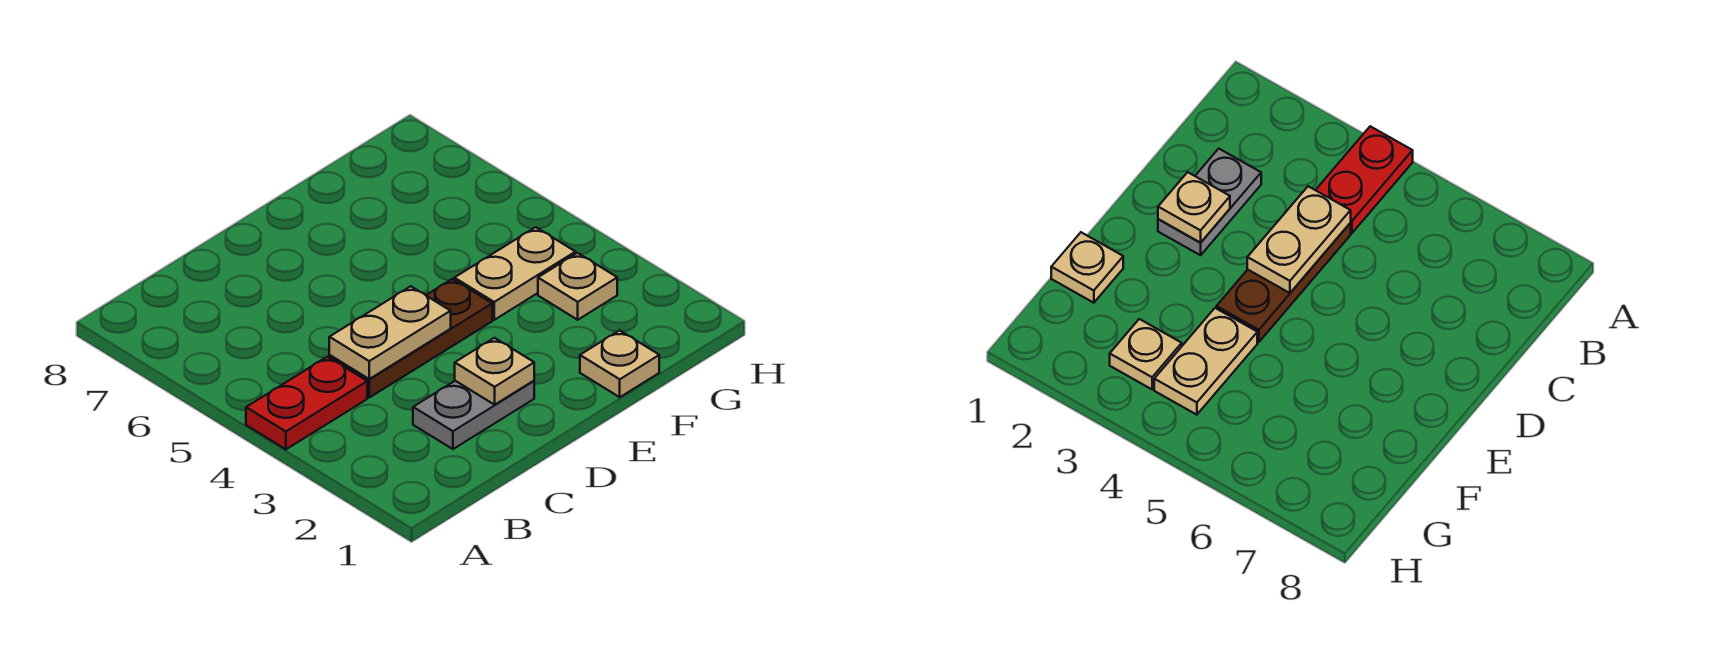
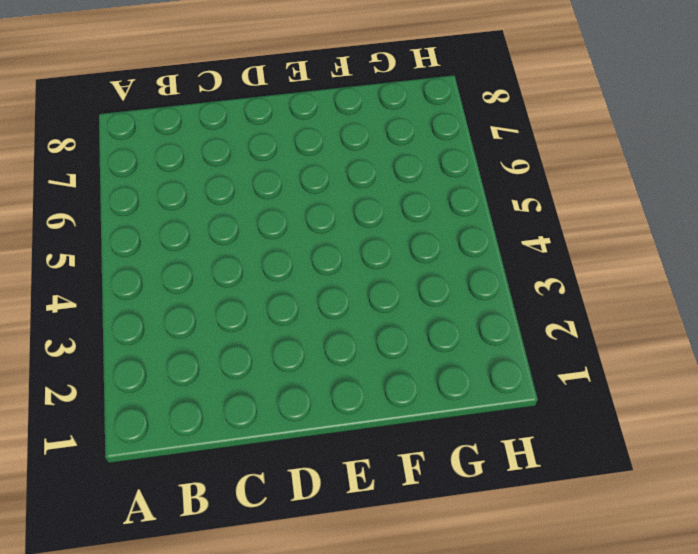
none -> red 1x2 plate [246,357,367,449]
none -> grey 1x2 plate [413,381,534,449]

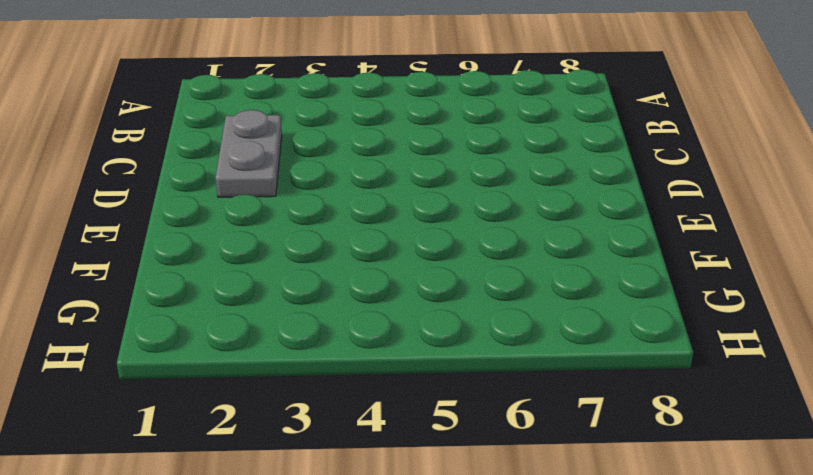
none -> red 1x2 plate [246,357,367,449]
none -> brown 1x3 plate [329,279,492,397]

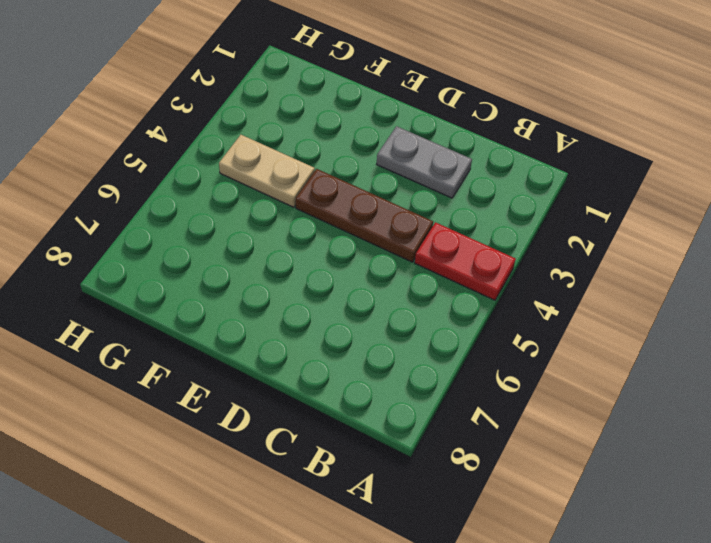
none -> tan 1x1 plate [580,330,659,397]
none -> tan 1x1 plate [538,253,617,320]

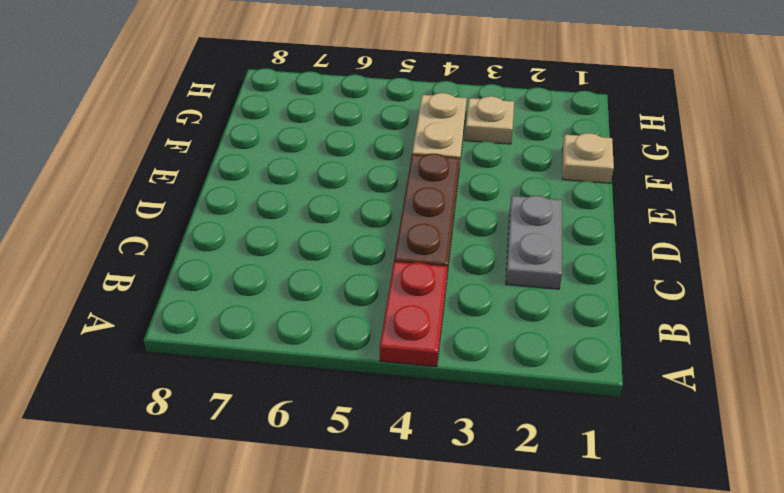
none -> tan 1x2 plate [329,286,451,379]
none -> tan 1x1 plate [455,338,534,405]

